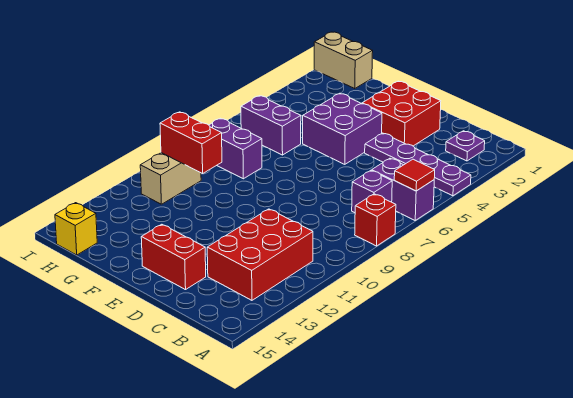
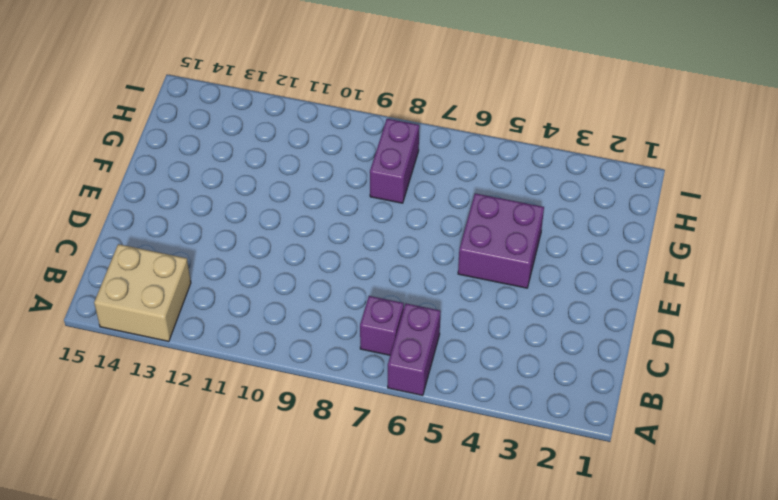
tan 2x2 brick [94,244,191,341] -> red 2x3 brick [207,209,313,300]
none -> purple 1x4 plate [365,133,471,196]
none -> red 1x1 brick [355,194,396,246]
none -> purple 1x1 plate [446,131,485,161]

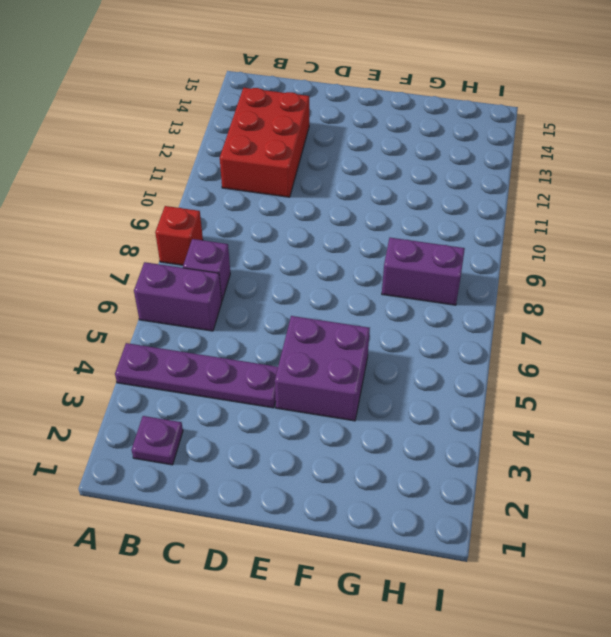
none -> red 2x2 brick [362,81,441,146]
none -> red 1x2 brick [141,224,206,290]
none -> purple 1x2 brick [241,96,301,155]

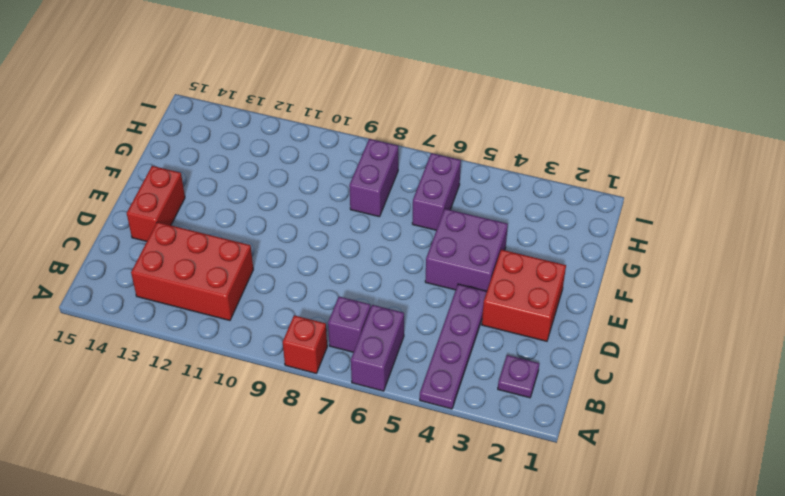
none -> tan 1x2 brick [314,32,373,88]
none -> tan 1x2 brick [140,153,201,204]
none -> yellow 1x1 brick [55,203,97,255]

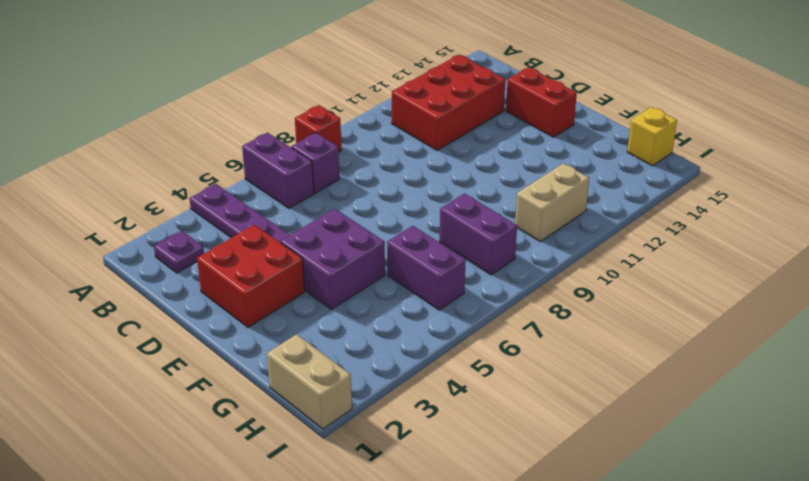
none -> red 1x1 tile [394,159,435,191]
none -> red 1x2 brick [160,112,222,173]

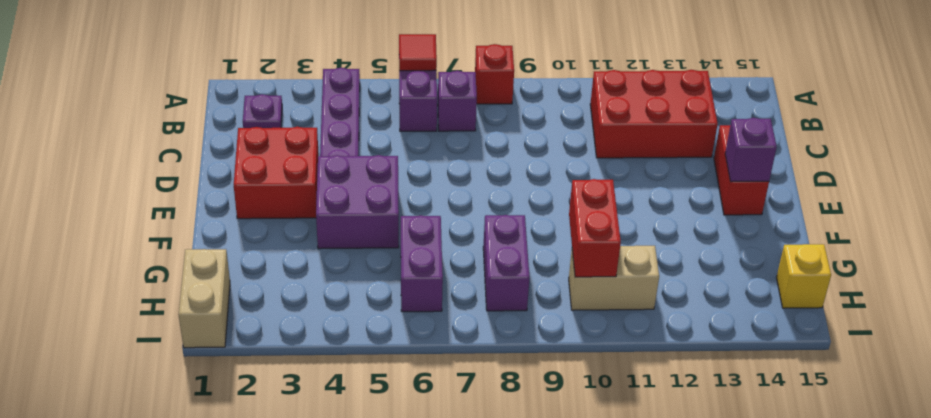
purple 1x1 brick [725,118,777,182] -> none

